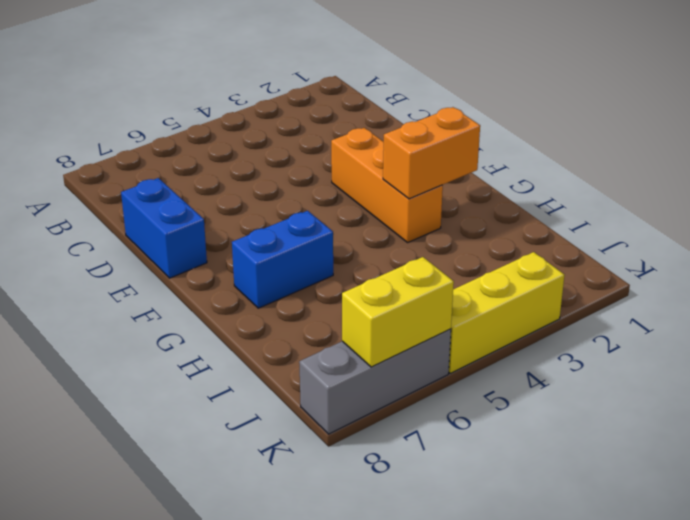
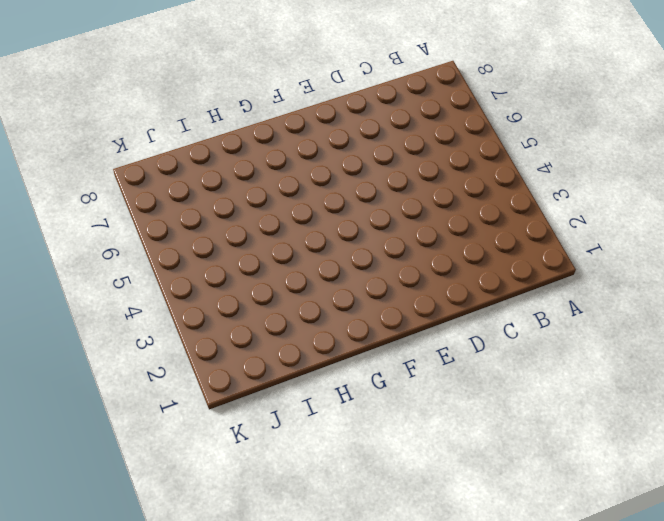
none -> blue 1x2 brick [121,178,207,278]
none -> orange 1x3 brick [331,128,443,242]

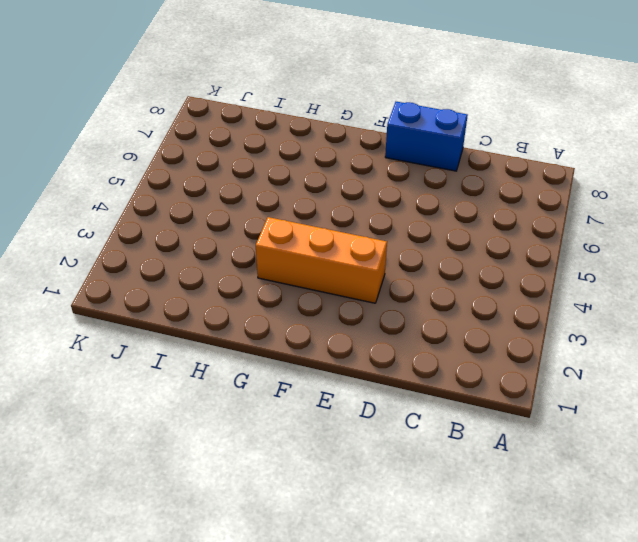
none -> blue 1x2 brick [232,211,333,308]
none -> yellow 1x3 brick [449,252,564,373]

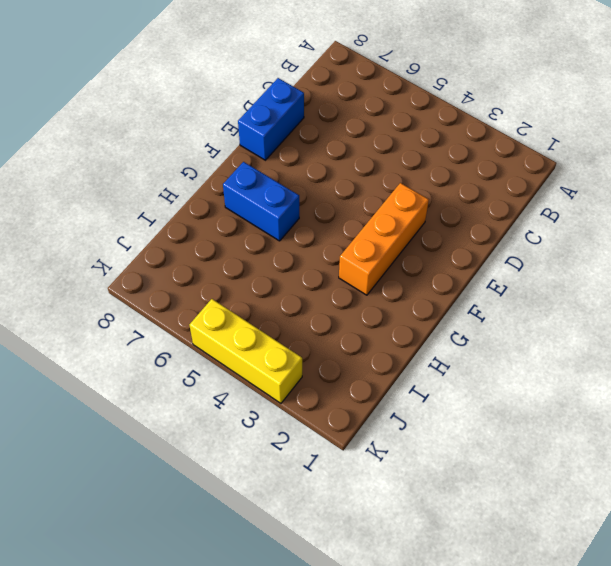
none -> grey 1x3 brick [299,329,451,434]
none -> orange 1x2 brick [383,107,480,199]

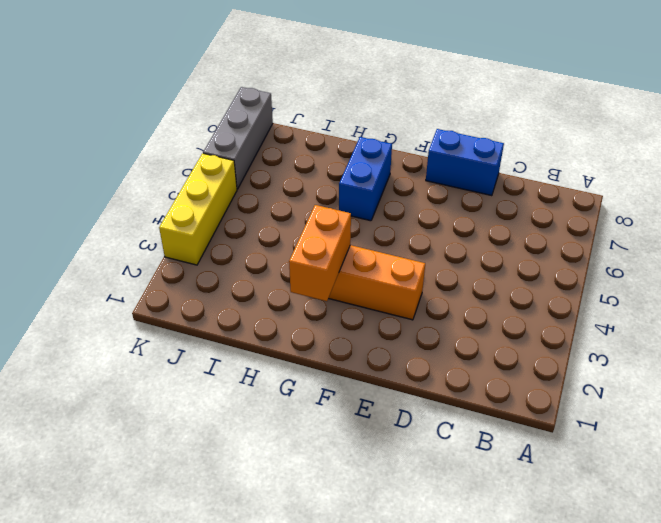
none -> yellow 1x2 brick [342,257,454,367]

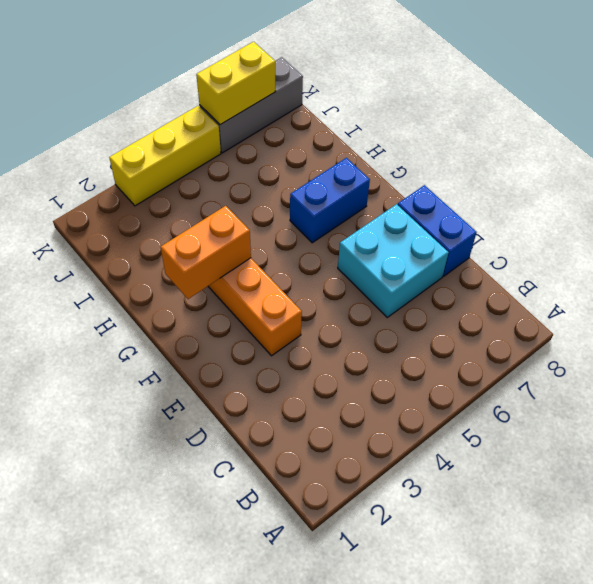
cyan 2x2 brick [338,204,449,317] -> none

